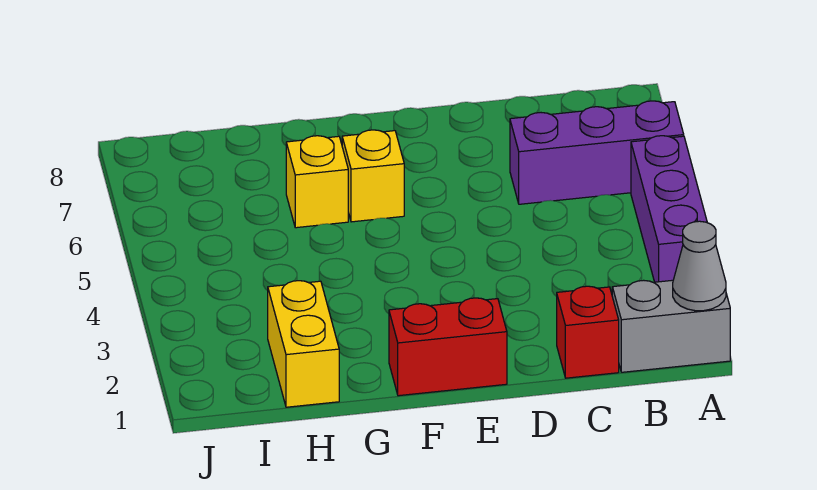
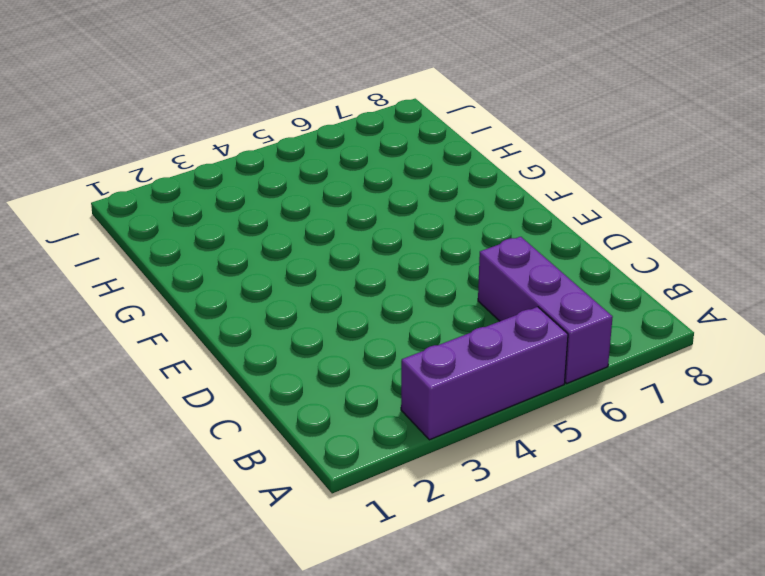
none -> grey 1x2 brick [612,280,730,372]
none -> red 1x1 brick [557,286,619,378]

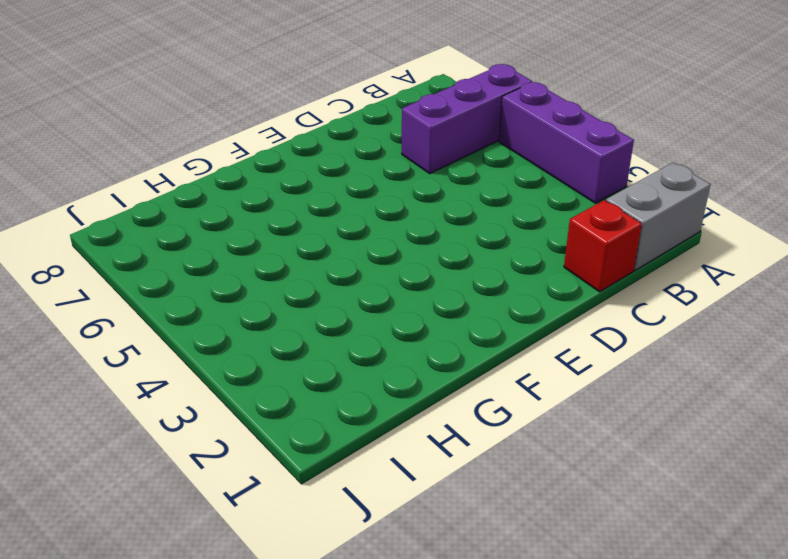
none -> red 1x2 brick [389,298,507,396]
none -> yellow 1x1 brick [342,130,404,222]

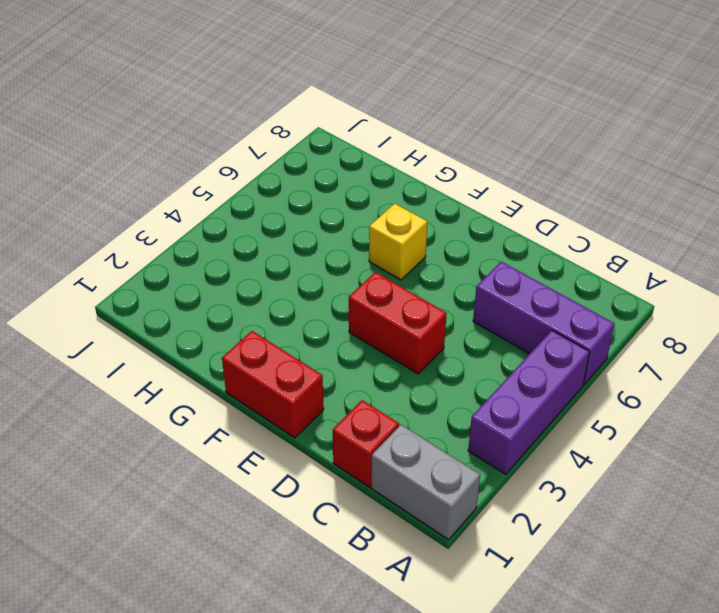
red 1x2 brick [349,272,447,374] -> none
none -> yellow 1x1 brick [286,136,348,228]
none -> yellow 1x2 brick [268,281,339,407]

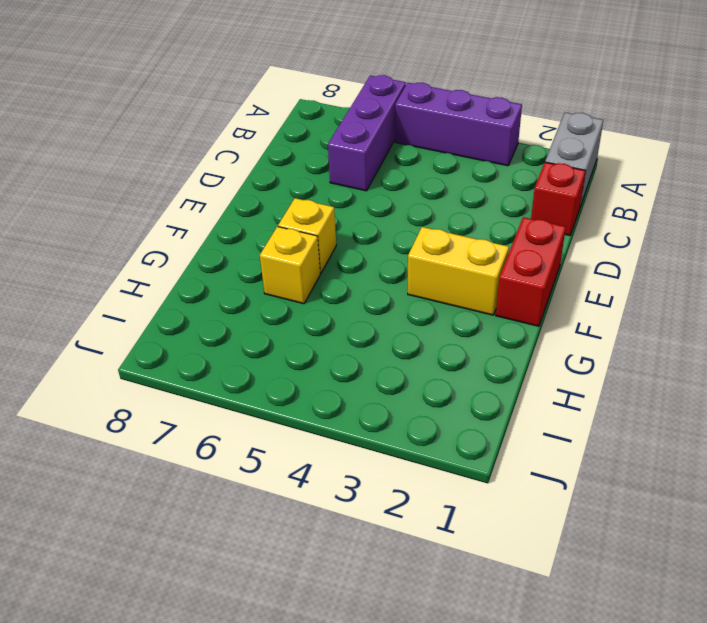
yellow 1x2 brick [408,227,509,315] -> yellow 1x2 brick moved to [268,281,339,407]
none -> grey 1x1 cone [673,221,726,311]

